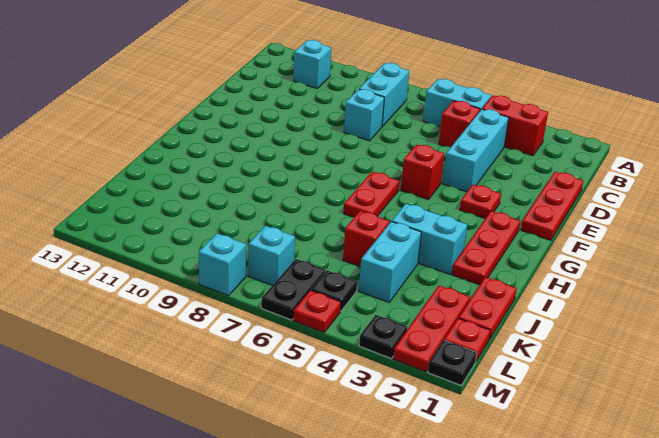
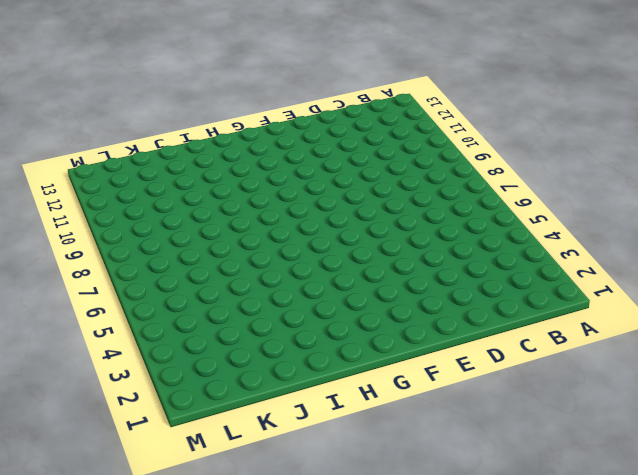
none -> red 1x2 brick [482,95,548,156]
none -> cyan 1x2 brick [423,79,491,127]
none -> cyan 1x2 brick [360,63,409,127]

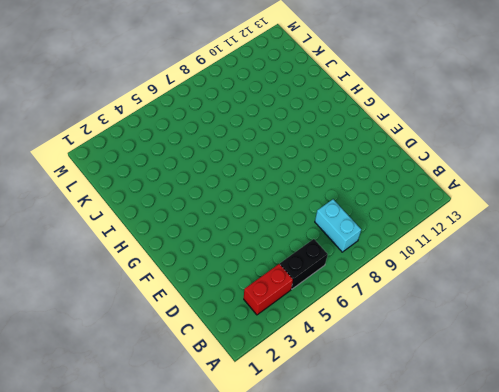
black 1x2 brick [280,239,328,289] -> cyan 1x2 brick [423,79,491,127]
none -> cyan 1x1 brick [294,40,331,88]
none -> cyan 1x3 brick [443,109,509,192]
none -> red 1x1 brick [439,101,480,147]

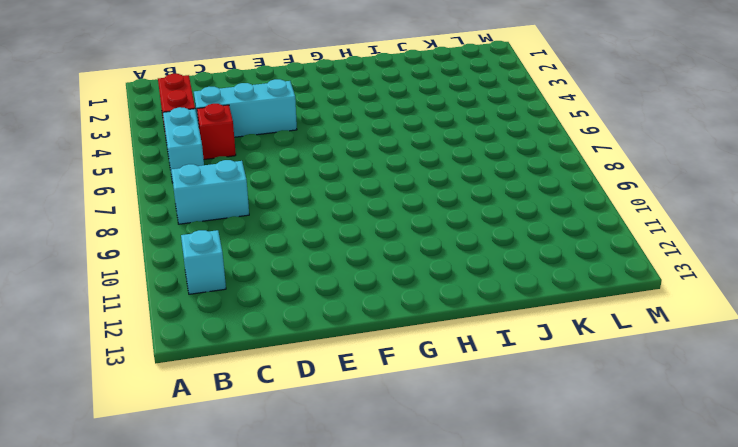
none -> red 1x3 plate [521,172,583,240]
none -> cyan 1x1 brick [344,89,384,141]
none -> red 1x1 plate [460,185,501,219]

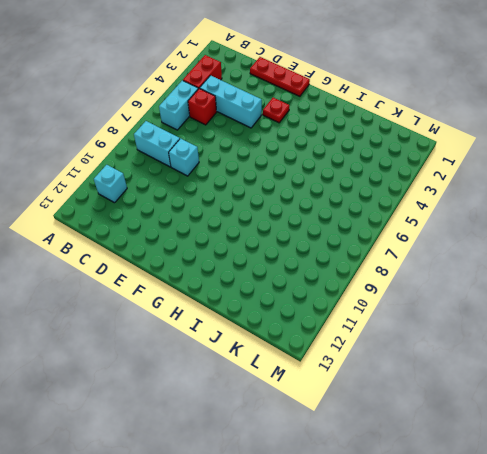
none -> red 1x1 brick [401,144,444,199]
none -> red 1x3 plate [452,211,520,285]
none -> red 1x2 plate [343,172,399,217]

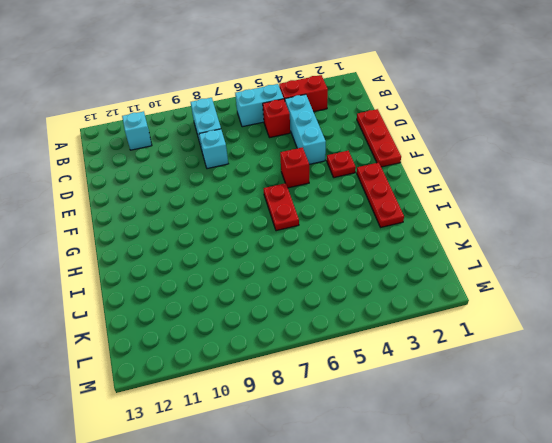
none -> cyan 1x2 brick [392,204,467,274]
none -> red 1x2 plate [459,277,517,339]
none -> cyan 1x2 brick [359,222,421,302]

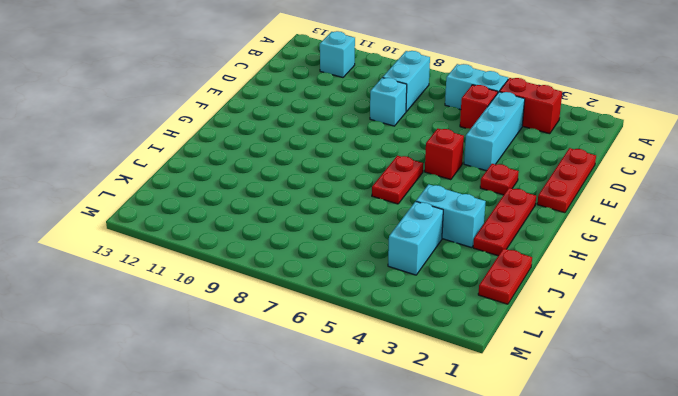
none -> red 1x1 brick [343,211,390,267]
none -> red 1x3 plate [393,286,470,372]
none -> red 1x1 plate [444,318,491,362]

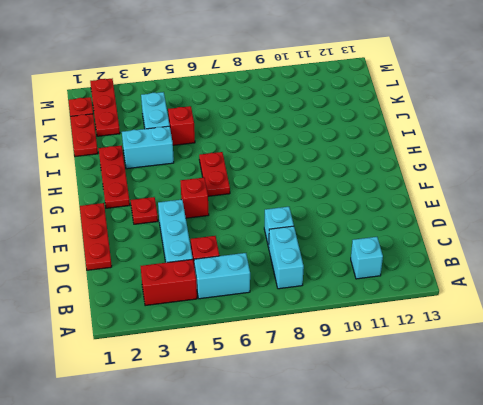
none -> black 1x1 plate [311,270,357,311]
none -> black 1x2 plate [261,259,325,320]
none -> cyan 1x1 brick [248,226,295,285]

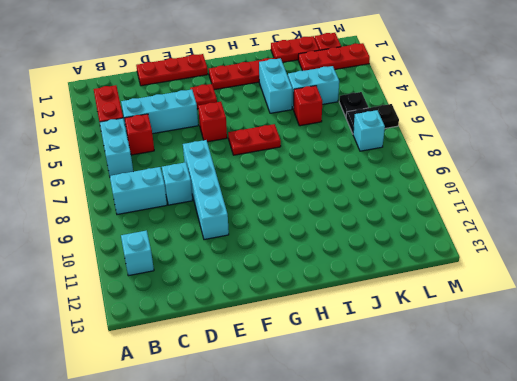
cyan 1x4 brick [183,140,229,240] -> none
none -> black 1x1 plate [428,340,477,385]
none -> black 1x1 plate [359,315,407,358]
none -> red 1x1 plate [293,290,341,332]

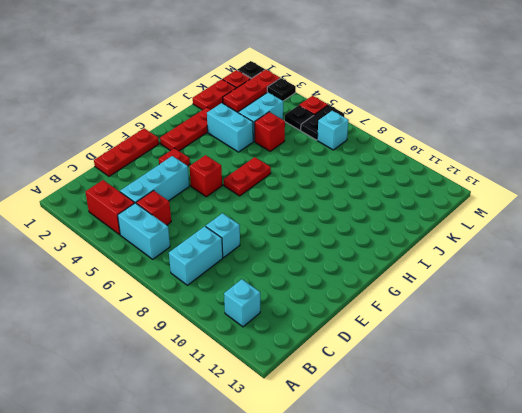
none -> cyan 1x1 brick [199,233,246,296]

